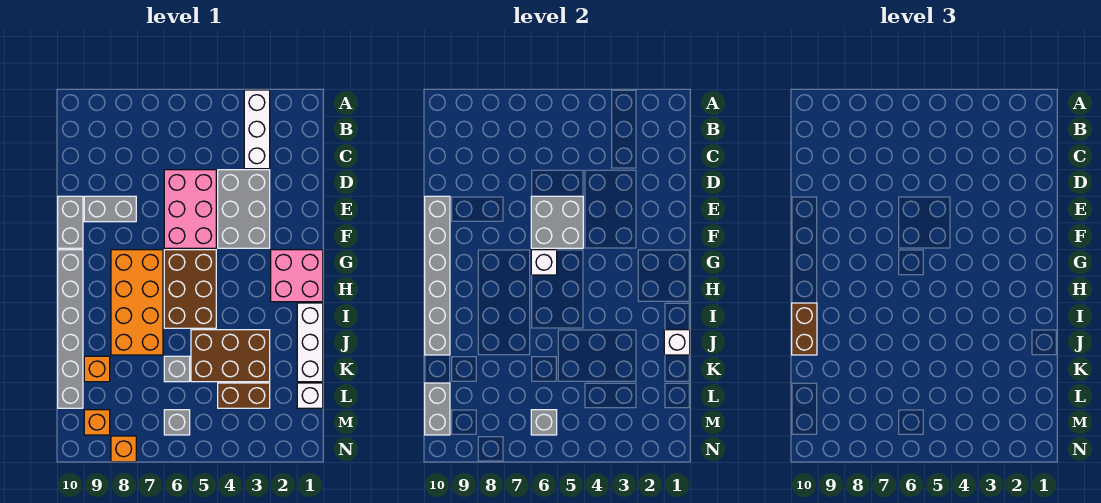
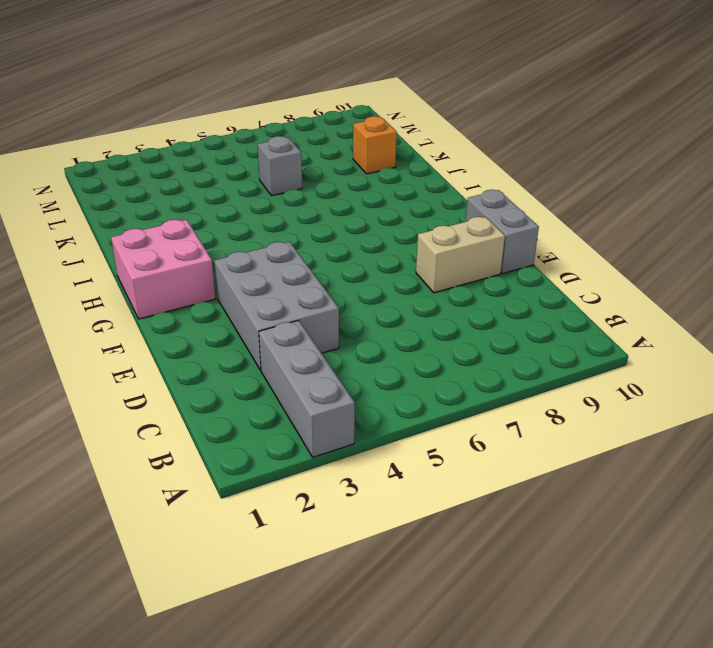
grey 1x3 brick [259,320,355,457] -> white 1x3 brick [244,90,270,169]
tan 1x2 brick [416,217,505,293] -> grey 1x2 brick [84,196,136,222]
none -> pink 2x3 brick [164,170,216,248]
none -> brown 2x3 brick [164,250,216,328]
none -> orange 2x4 brick [111,250,163,355]

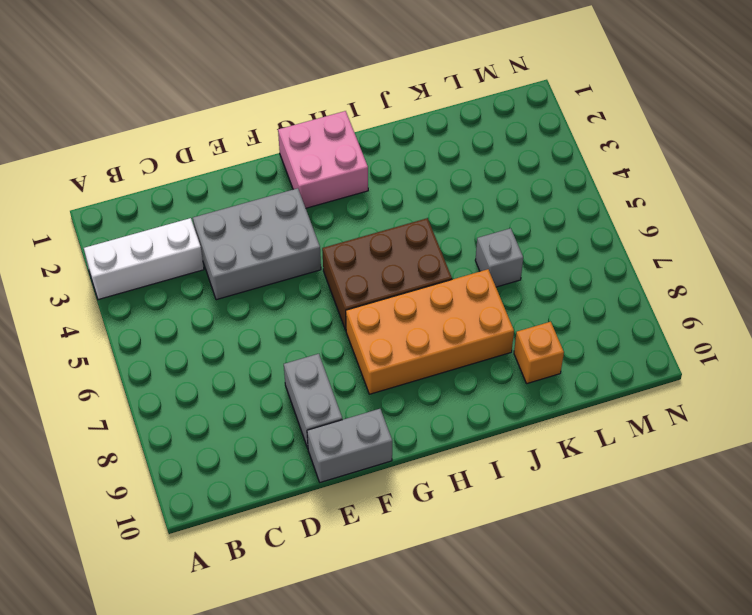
none -> pink 2x3 brick [164,170,216,248]
none -> grey 1x6 brick [58,250,83,408]
none -> white 1x3 brick [297,303,323,382]

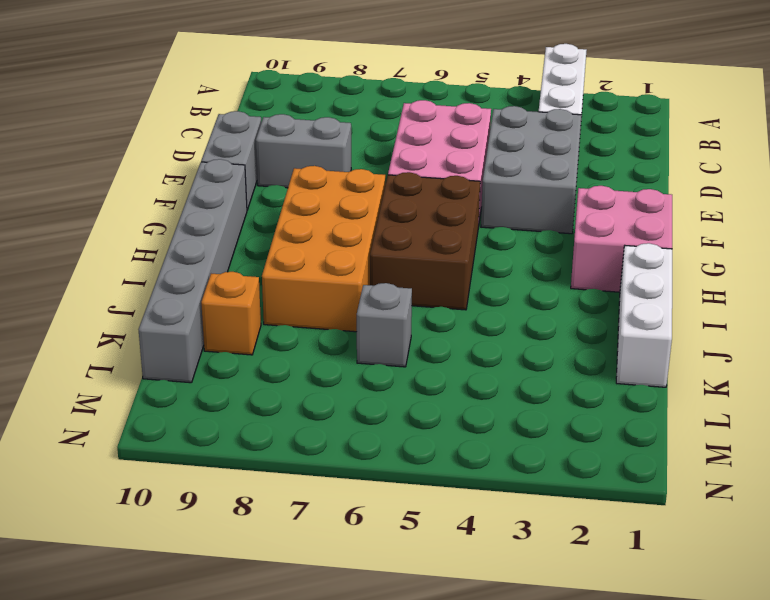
none -> brown 2x3 brick [191,330,270,382]
none -> white 1x1 brick [297,383,323,408]
none -> brown 1x2 brick [218,383,270,408]

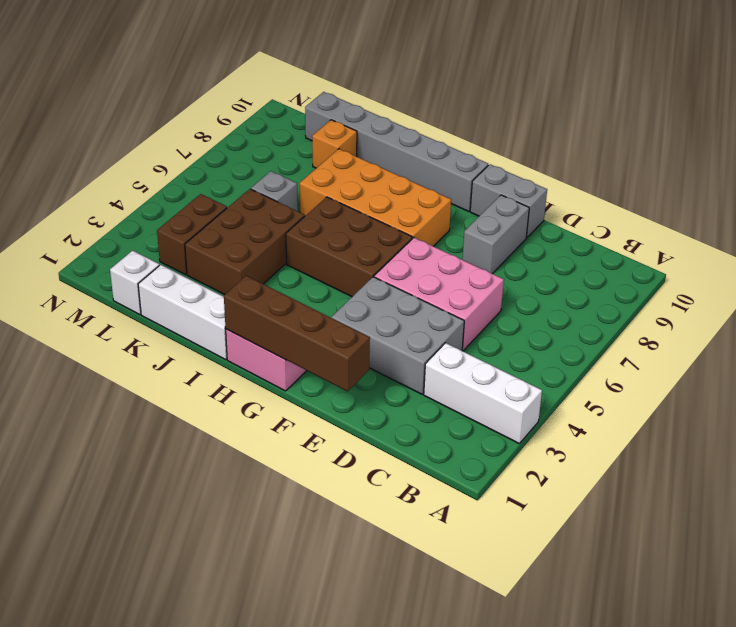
brown 1x4 brick [224,276,370,391] -> none
none -> grey 1x1 brick [164,410,190,435]
none -> orange 1x1 brick [84,410,110,435]
none -> orange 1x1 brick [111,436,136,462]

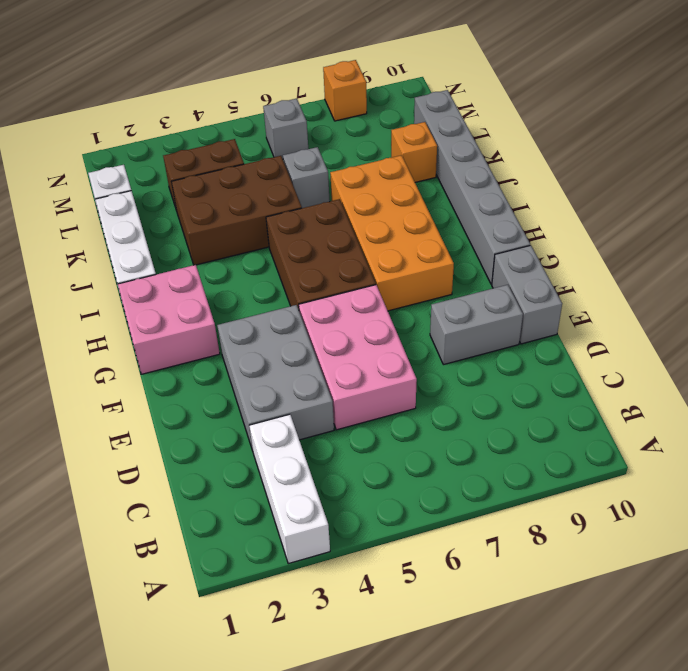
none -> orange 1x1 brick [84,410,110,435]
none -> grey 2x2 brick [531,196,583,248]
none -> grey 1x6 brick [425,196,450,355]

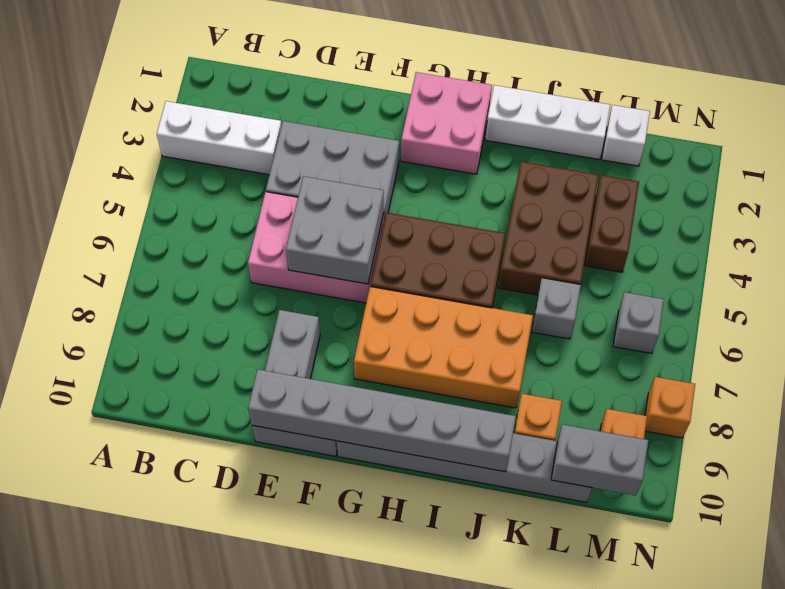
none -> white 1x1 brick [531,250,557,275]
none -> white 1x1 brick [664,330,690,355]
none -> grey 1x1 brick [531,410,557,435]

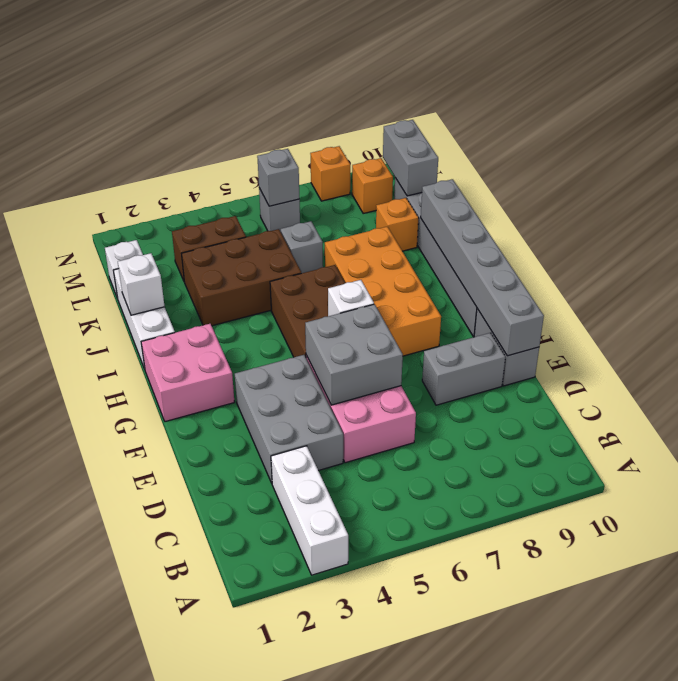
none -> brown 1x2 brick [792,303,817,355]

